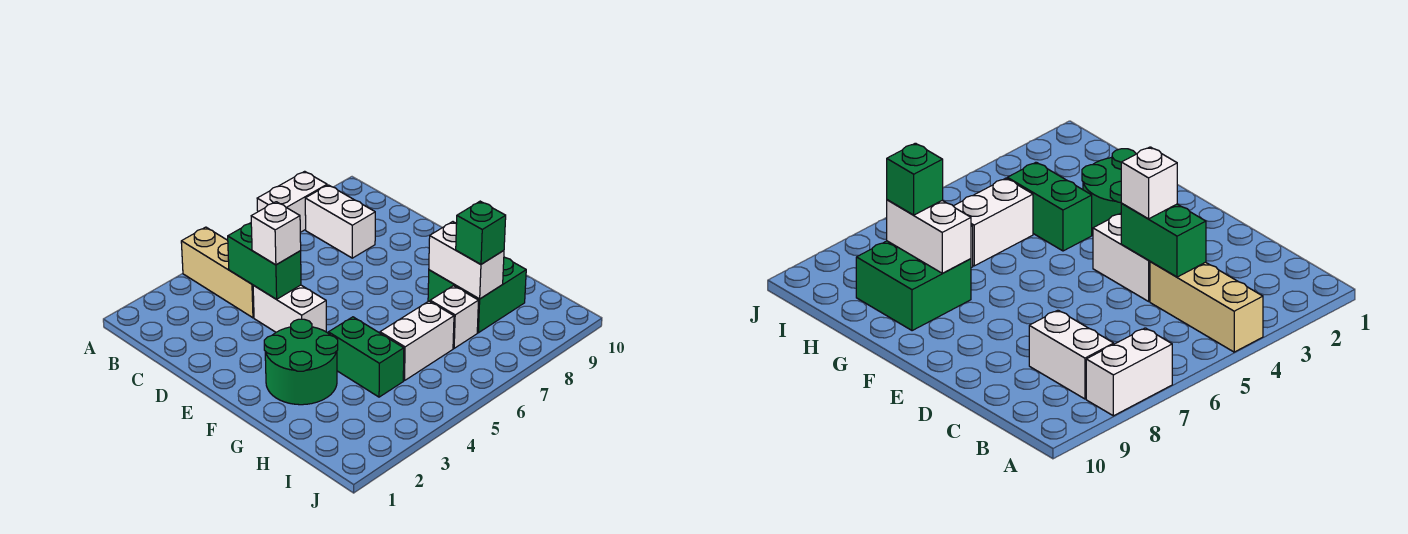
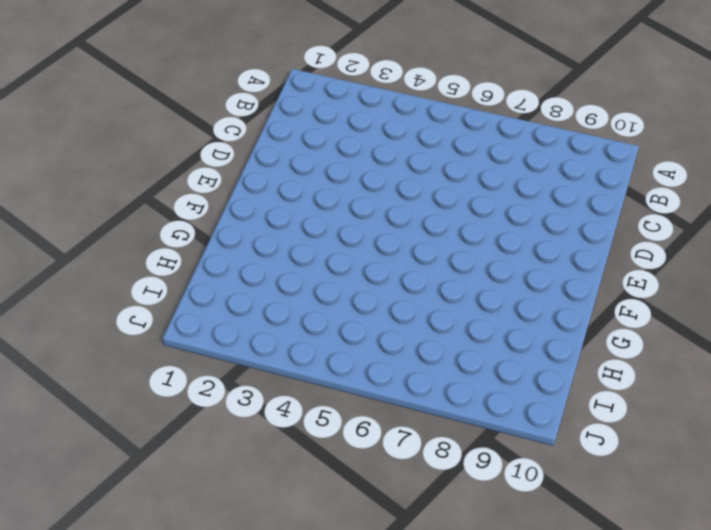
none -> tan 1x3 brick [181,227,254,318]
none -> white 1x2 brick [257,171,327,232]
none -> white 1x2 brick [305,185,375,258]

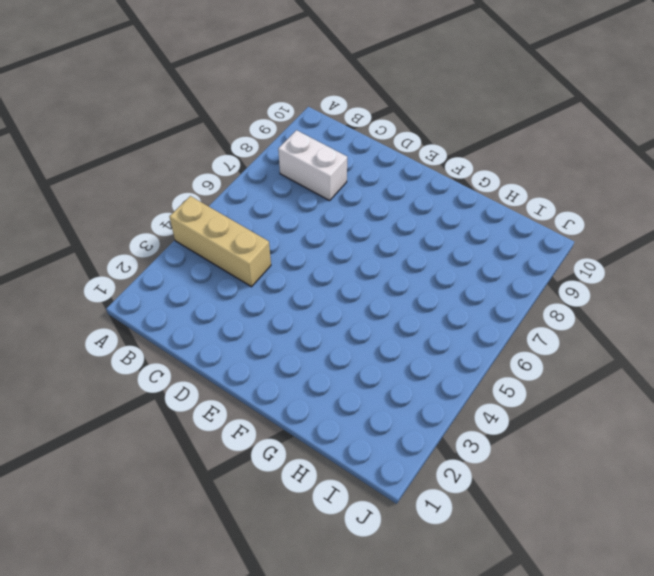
none -> white 1x2 brick [257,171,327,232]
none -> white 1x2 brick [253,285,326,332]
none -> green 2x2 round brick [264,319,338,405]

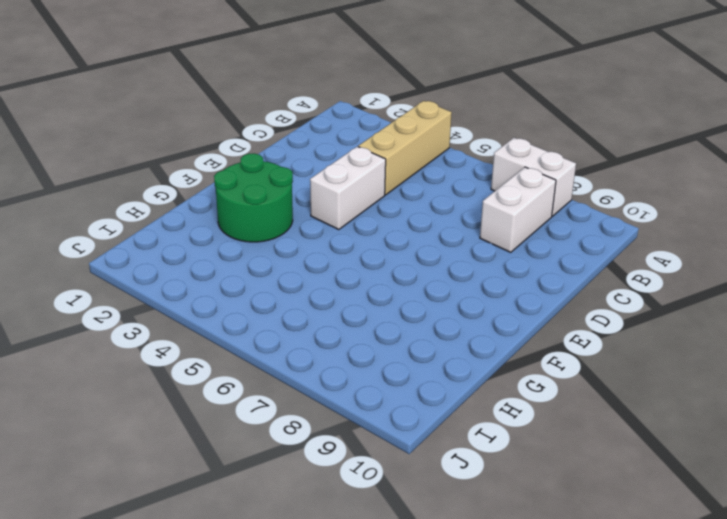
none -> green 1x2 brick [328,317,404,397]
none -> green 2x2 brick [428,257,526,333]
none -> white 1x2 brick [380,301,454,381]

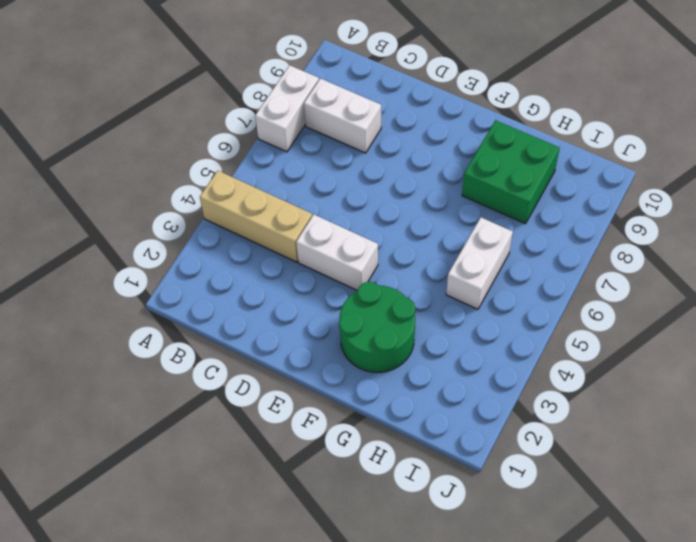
none -> green 1x2 brick [328,317,404,397]
none -> white 1x1 brick [430,286,479,348]
none -> green 1x2 brick [228,223,301,299]

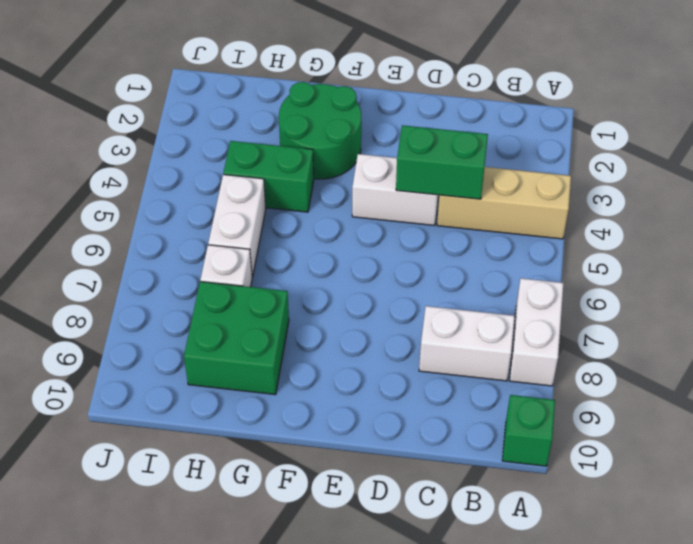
green 1x1 brick [502,395,555,466] -> green 1x1 brick moved to [456,201,506,264]
none -> white 1x2 brick [429,222,504,299]
none -> white 1x1 brick [251,202,301,265]

